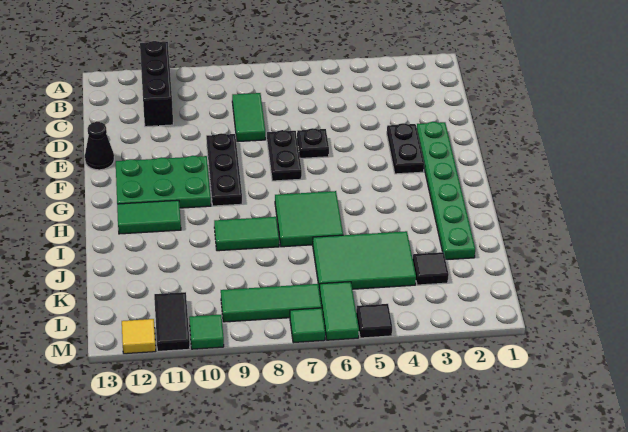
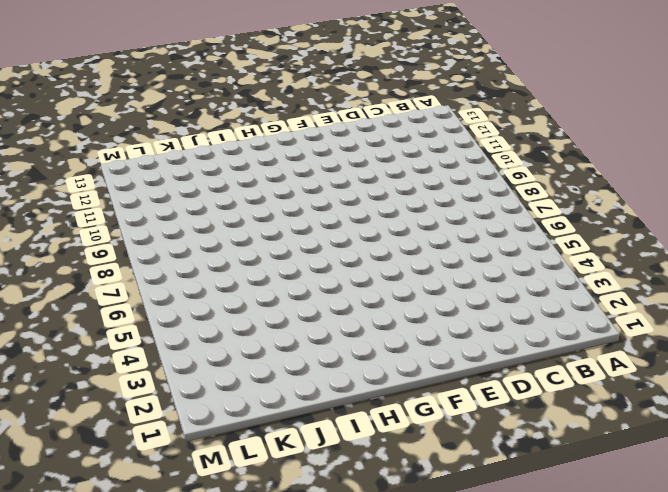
none -> black 1x3 brick [140,41,173,127]
none -> green 1x2 tile [232,93,265,142]
none -> green 1x6 plate [417,122,475,260]

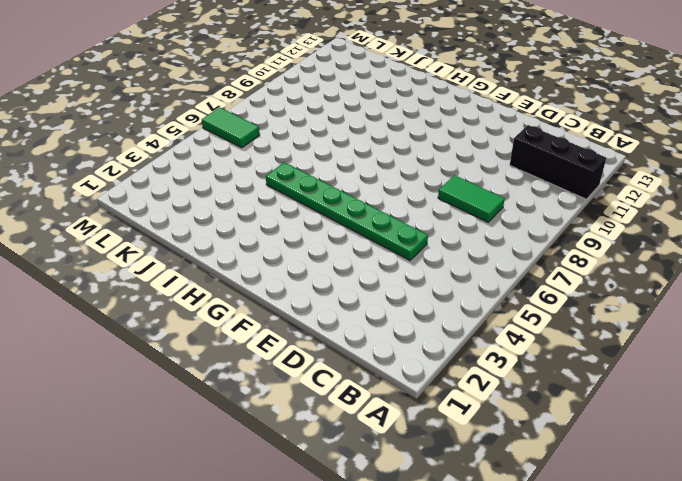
green 1x6 plate [266,162,428,260] -> green 1x6 plate moved to [417,122,475,260]
none -> black 1x2 plate [387,123,424,174]
none -> black 1x1 plate [297,128,329,158]
none -> black 1x2 plate [267,130,302,181]

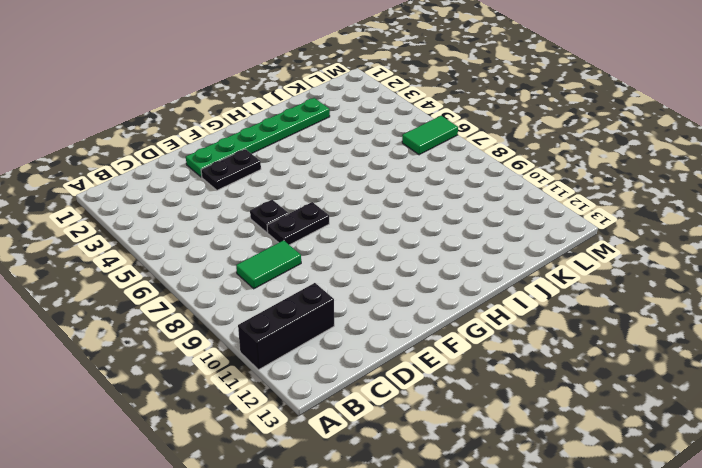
none -> black 1x3 plate [206,133,242,206]
none -> black 1x1 cone [85,122,114,170]
none -> green 2x3 plate [116,156,211,208]

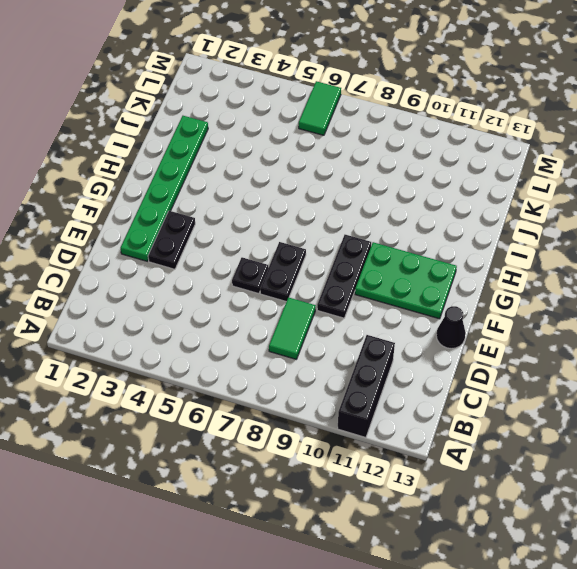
none -> green 2x2 tile [275,191,343,247]
none -> green 1x2 tile [117,200,181,234]
none -> green 1x2 tile [214,217,279,251]

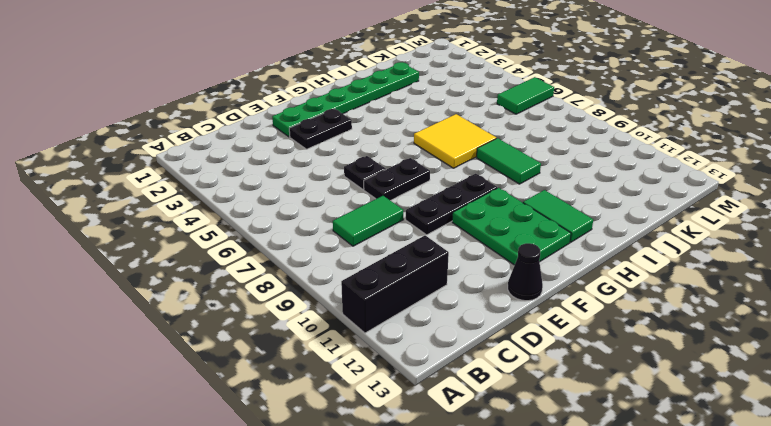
yellow 2x2 tile [414,114,496,168] -> green 2x2 tile [275,191,343,247]
none -> green 2x3 tile [313,231,416,291]
none -> black 1x1 tile [413,252,449,285]
none -> green 1x3 tile [221,284,322,322]

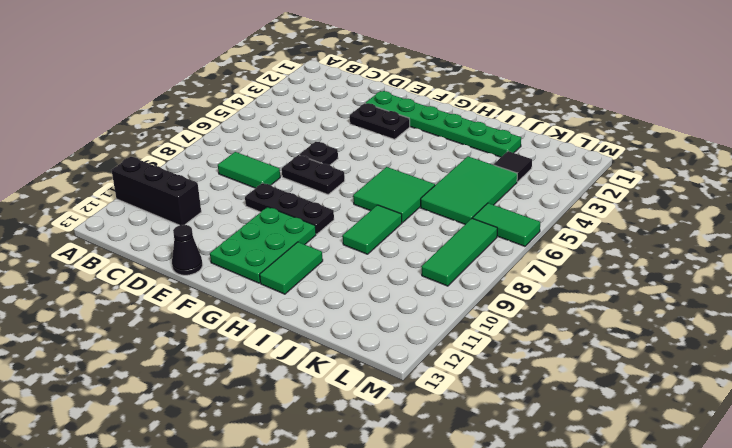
none -> black 1x2 tile [154,292,190,351]
none -> black 1x1 tile [356,304,392,338]
none -> green 1x1 tile [290,308,325,343]

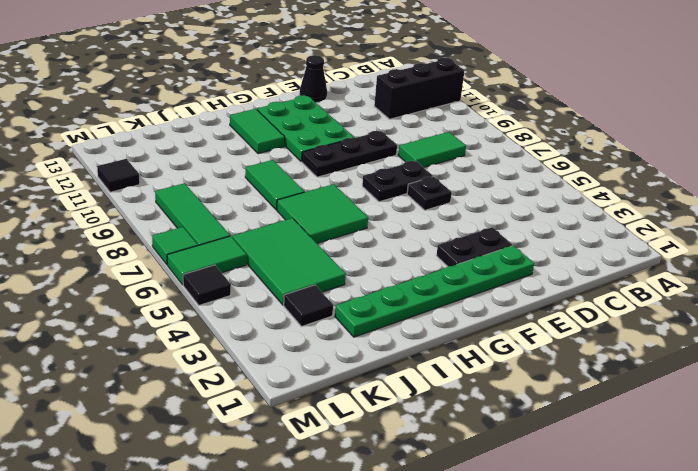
black 1x1 tile [97,159,140,192] -> black 1x2 tile [154,292,190,351]
none -> green 1x1 tile [189,315,224,349]
none -> yellow 1x1 tile [122,319,156,354]

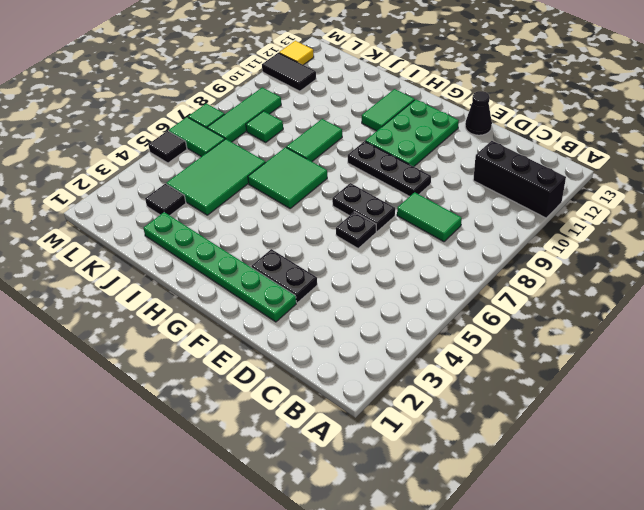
green 1x1 tile [246,111,283,142] -> green 1x1 tile moved to [189,315,224,349]

